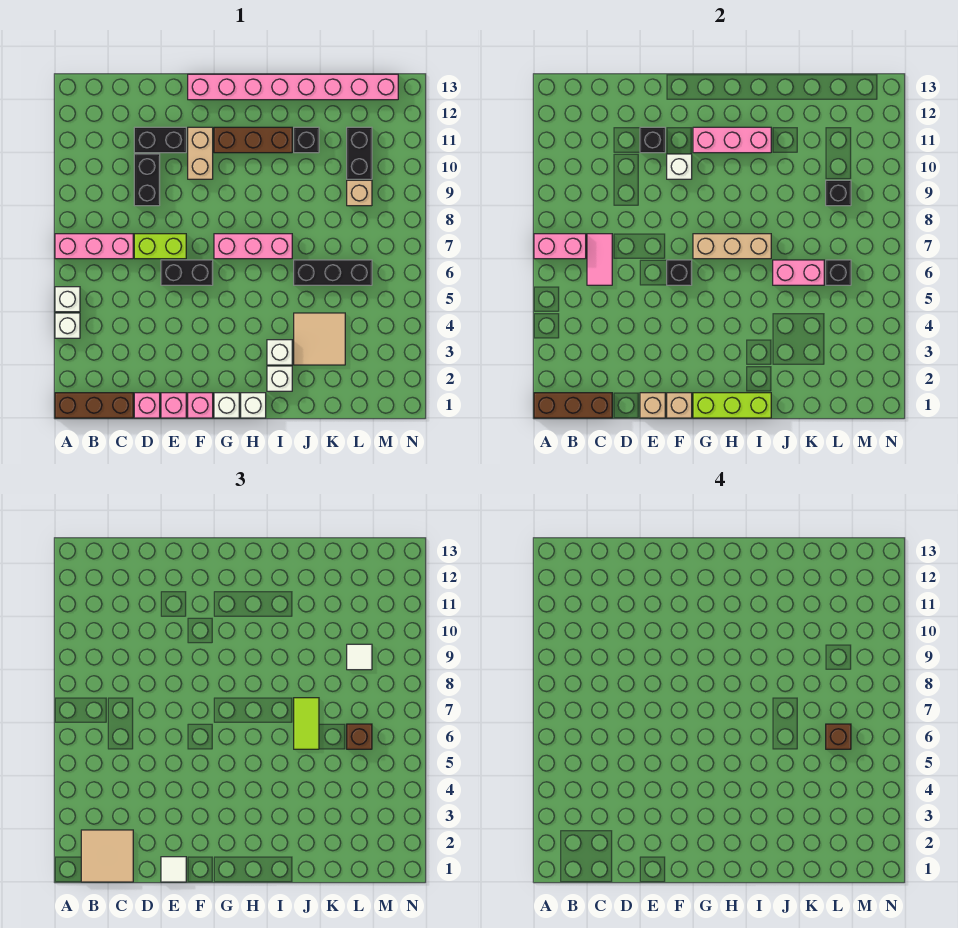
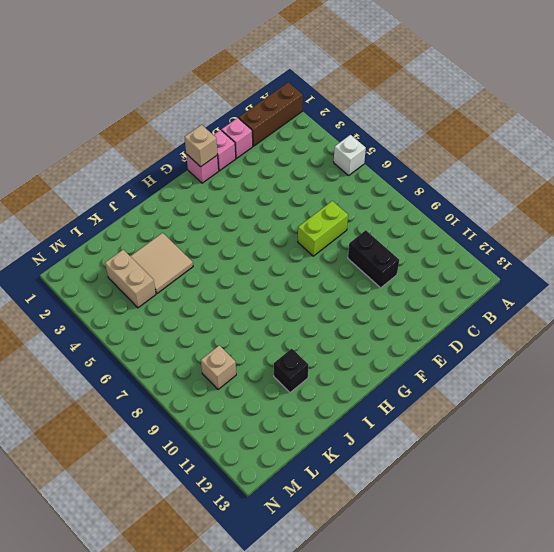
tan 1x2 brick [105,250,156,308] -> tan 1x2 brick moved to [188,127,213,179]
none -> white 1x1 brick [55,313,80,338]
none -> pink 1x3 brick [55,234,133,259]
none -> black 1x2 brick [134,127,186,153]
none -> black 1x2 brick [161,260,213,285]

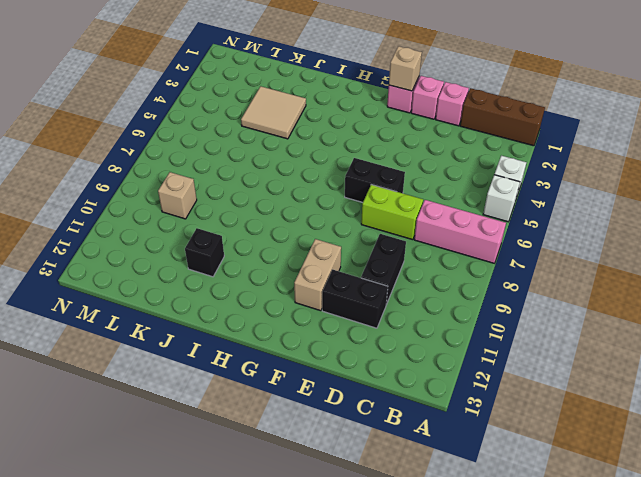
none -> pink 1x8 brick [188,74,398,100]
none -> white 1x1 brick [214,393,239,418]
none -> pink 1x3 brick [214,234,292,259]
none -> brown 1x3 brick [214,127,292,153]

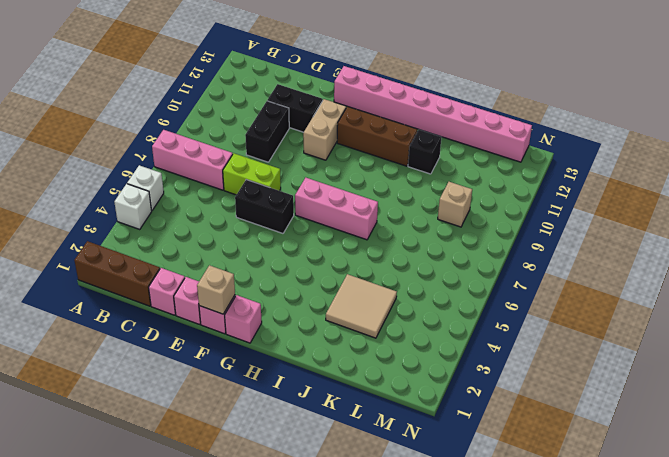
pink 1x1 brick [225,295,262,343] -> white 1x1 brick [214,393,239,418]
none -> white 1x1 brick [241,393,266,418]
none -> white 1x1 brick [267,366,292,391]
none -> white 1x1 brick [267,340,292,365]
none -> black 1x3 brick [294,260,372,285]

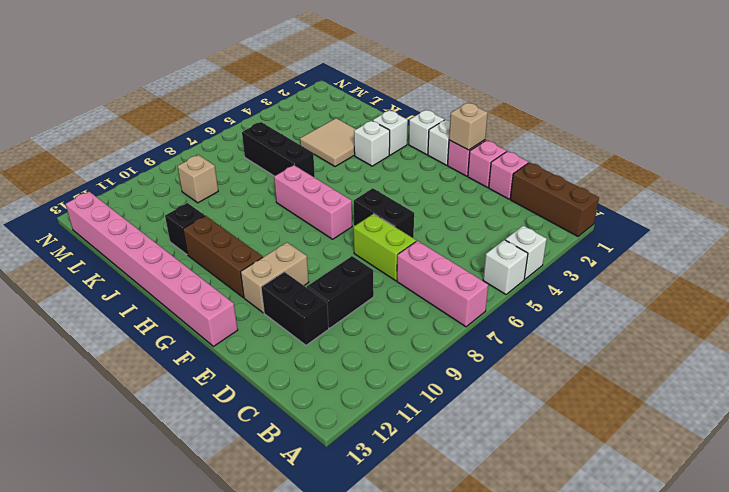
none -> black 1x2 brick [347,127,372,179]
none -> brown 1x3 brick [534,393,612,418]
none -> pink 1x2 brick [534,234,586,259]
none -> pink 1x2 tile [587,234,612,285]

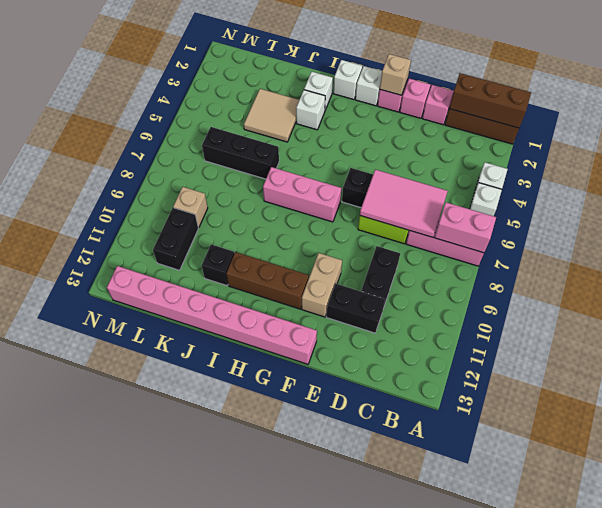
pink 2x3 tile [360,170,448,237] -> pink 1x2 tile [587,234,612,285]
none -> tan 1x1 brick [640,393,665,418]
none -> black 1x1 brick [640,127,665,153]
none -> black 1x1 brick [667,260,692,285]
none -> white 1x1 brick [667,154,692,179]

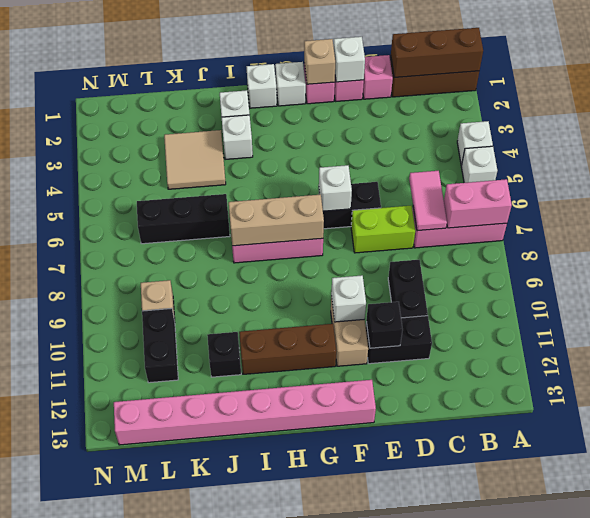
white 1x1 brick [334,37,365,82] -> tan 1x1 brick [640,393,665,418]
white 1x1 brick [319,165,352,211] -> black 1x1 brick [667,260,692,285]
none -> lime 1x3 brick [693,393,771,418]
none -> pink 1x3 brick [693,127,771,153]
none -> pink 1x2 brick [773,260,824,285]
none -> black 1x1 brick [826,260,851,285]

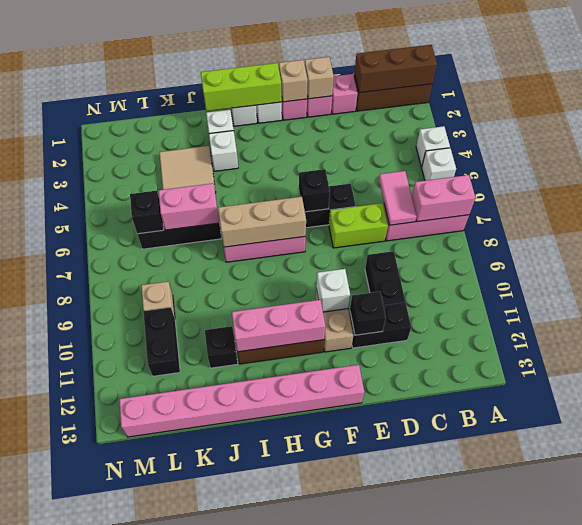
none -> black 1x1 brick [826,180,851,206]
none -> tan 2x2 tile [81,830,133,882]
none -> white 1x1 tile [161,857,186,882]
none -> lime 1x2 tile [294,698,319,749]

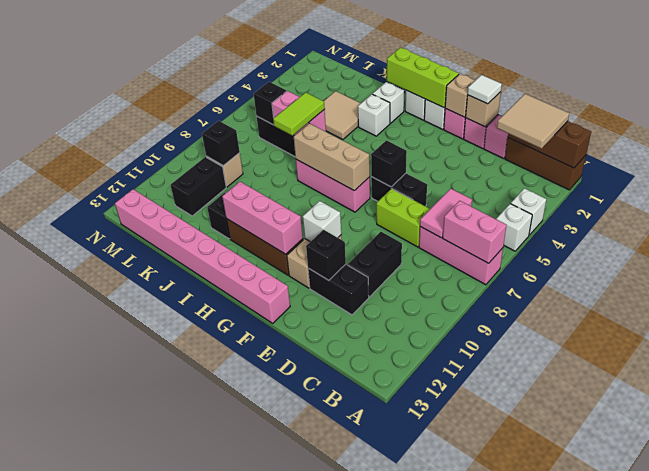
none -> brown 1x1 brick [347,724,372,749]
none -> white 1x1 tile [347,644,372,670]
none -> brown 1x1 brick [826,724,851,749]

